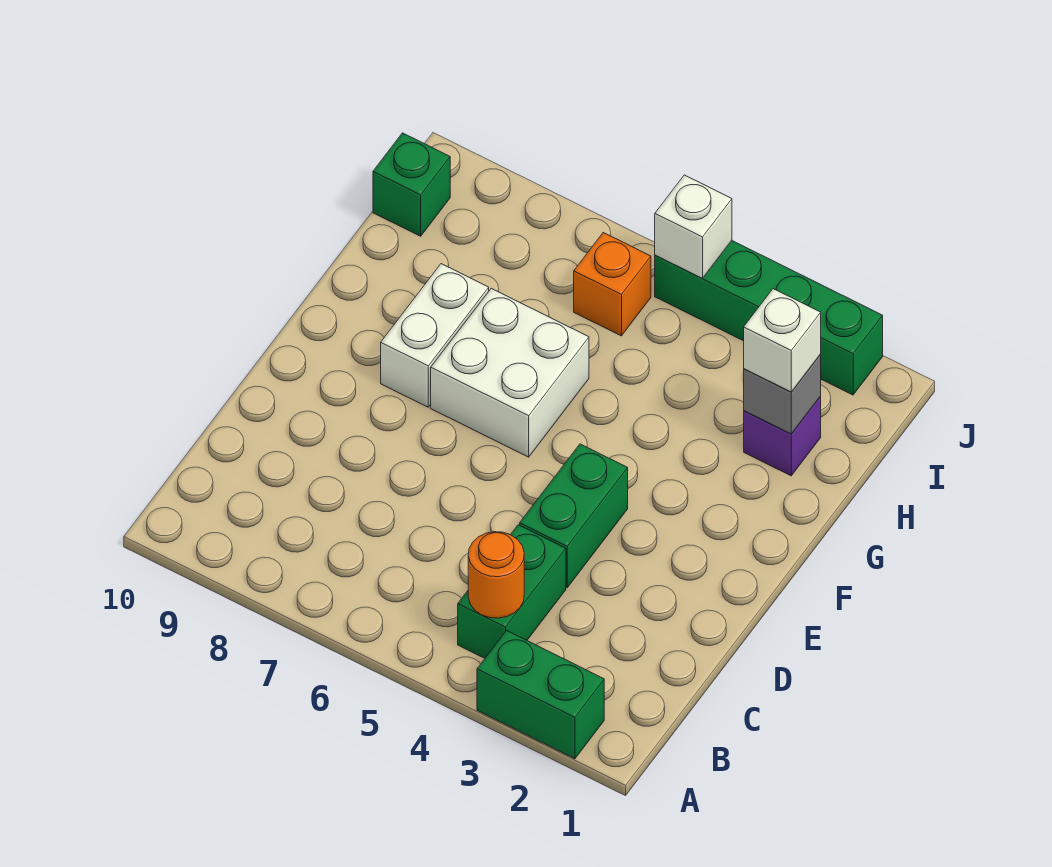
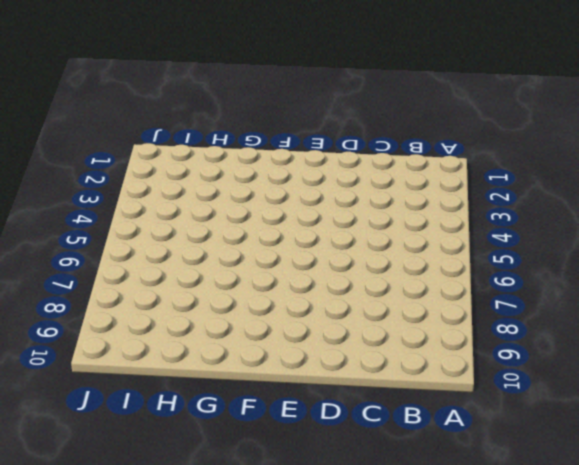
none -> green 1x2 brick [477,631,604,759]
none -> green 1x2 brick [458,525,566,658]
none -> green 1x2 brick [520,444,628,588]

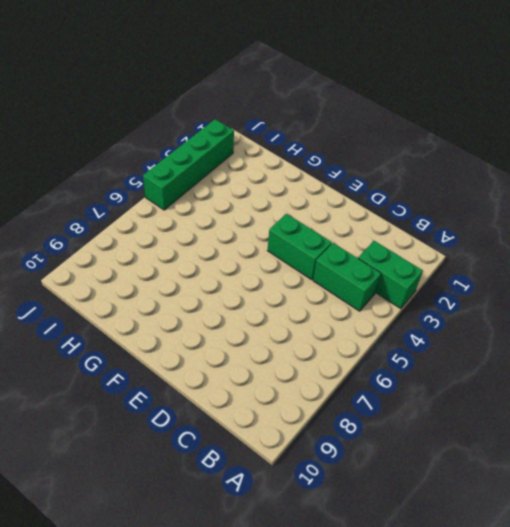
green 1x2 brick [358,241,423,309] -> green 1x2 brick turned to [477,631,604,759]
none -> white 2x2 brick [431,288,589,457]
none -> white 1x2 brick [381,264,489,407]
none -> purple 1x1 brick [744,397,821,476]

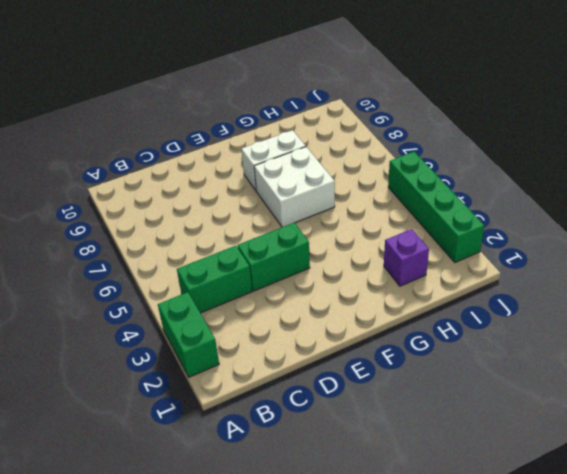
none -> orange 1x1 brick [574,233,651,336]
none -> green 1x1 brick [373,133,450,236]
none -> orange 1x1 round brick [468,532,524,618]

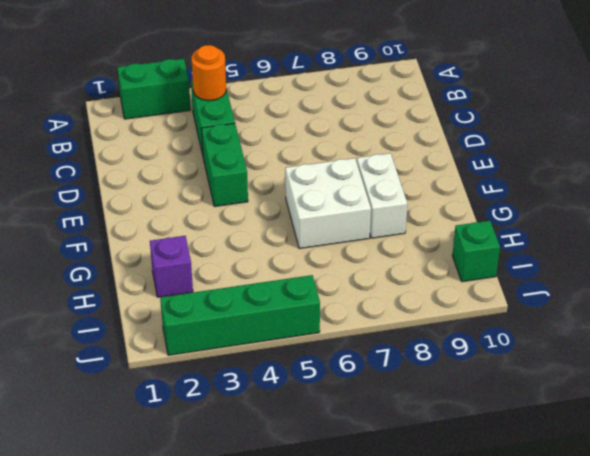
none -> orange 1x1 brick [574,233,651,336]
none -> grey 1x1 brick [744,355,821,434]
none -> white 1x1 brick [655,175,732,278]

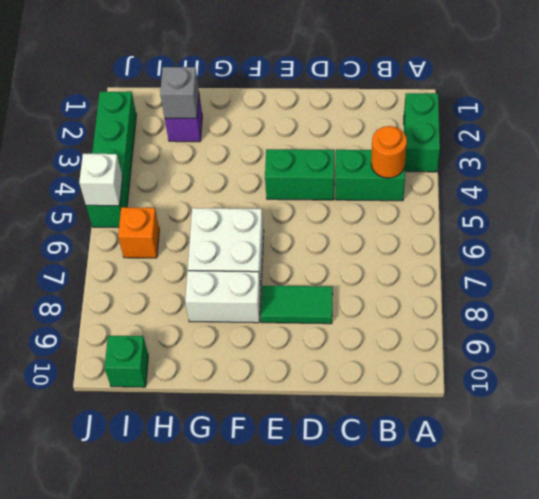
green 1x2 tile [261,286,333,324] -> none
none -> white 1x1 brick [744,289,821,392]

